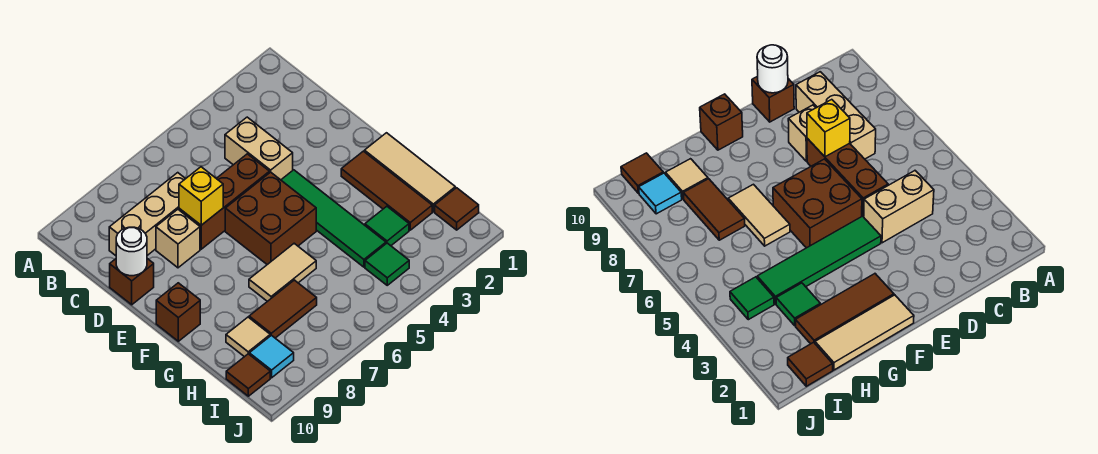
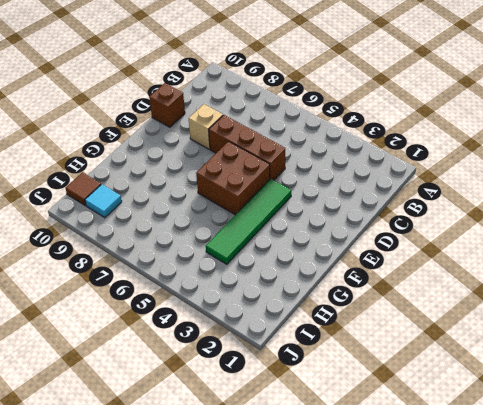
none -> tan 1x2 brick [225,117,293,180]
none -> tan 1x3 brick [109,173,186,256]
none -> tan 1x3 tile [365,133,455,212]

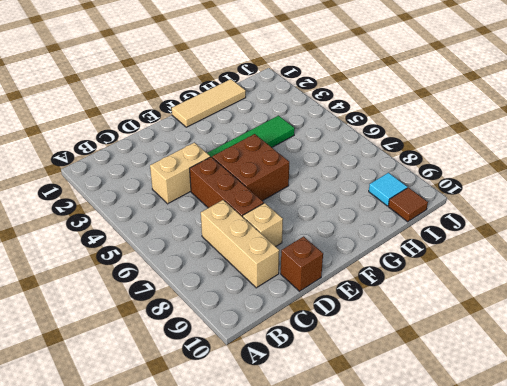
none -> brown 1x3 tile [341,151,432,230]
none -> brown 1x1 brick [156,283,200,341]
none -> tan 1x2 tile [249,243,316,301]

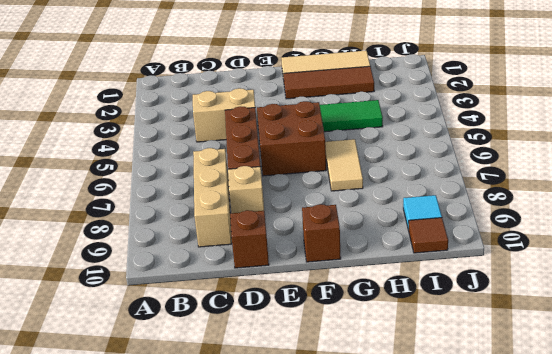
none -> green 1x1 tile [365,206,409,246]
none -> brown 1x2 tile [249,280,317,338]
none -> tan 1x1 tile [226,317,270,357]

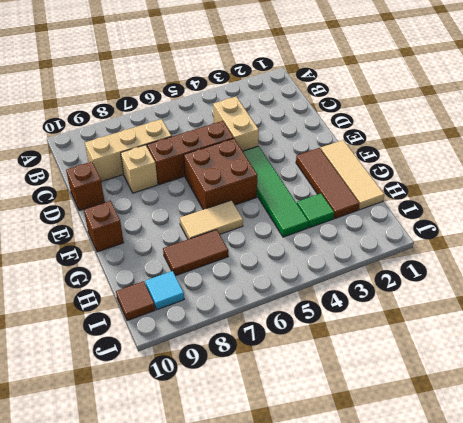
none -> tan 1x1 tile [226,317,270,357]
none -> brown 1x1 tile [435,188,479,230]
none -> green 1x1 tile [365,243,409,285]

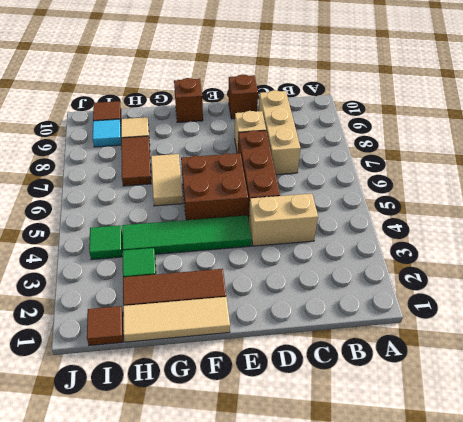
none -> yellow 1x1 brick [179,167,223,225]
none -> white 1x1 round brick [116,227,147,276]

